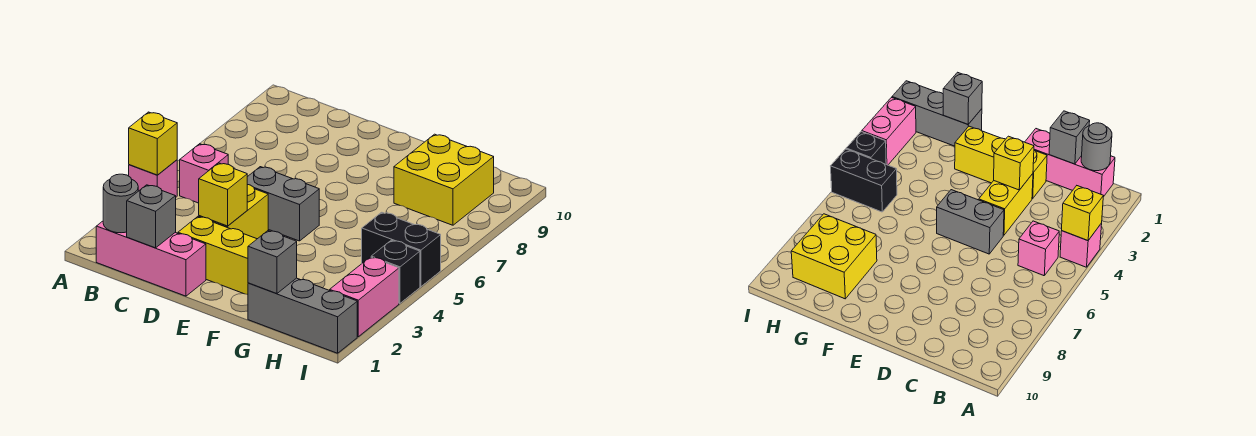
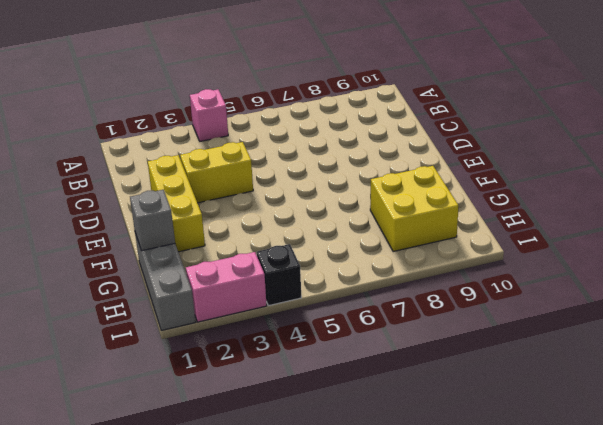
none -> pink 1x3 brick [96,221,206,296]
none -> pink 1x1 brick [180,144,228,203]
none -> grey 1x2 brick [247,167,319,241]

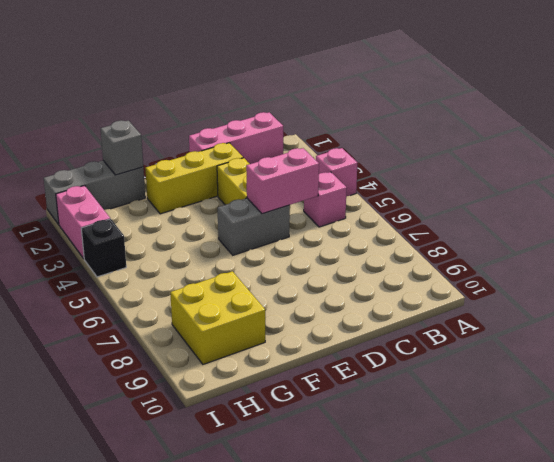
pink 1x2 brick [246,148,319,214] -> none
none -> black 1x2 brick [362,212,441,287]
none -> yellow 1x1 brick [129,112,177,175]
none -> grey 1x1 round brick [103,174,138,233]

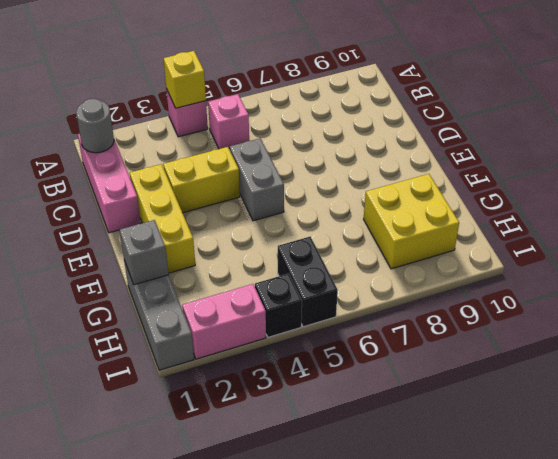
none -> grey 1x1 brick [127,185,176,248]
none -> yellow 1x1 brick [199,163,247,226]

